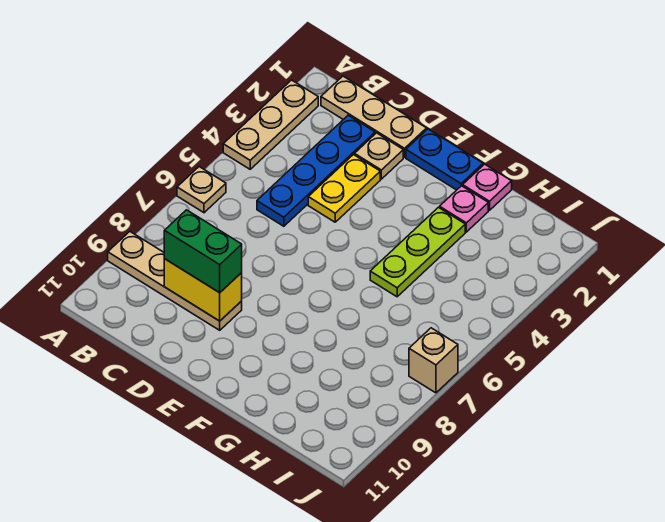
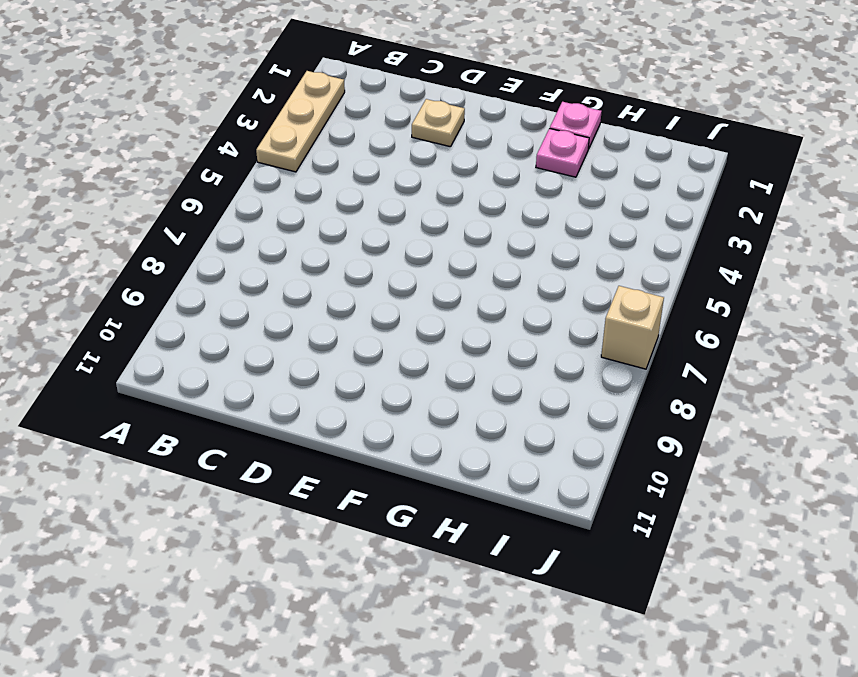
none -> tan 1x1 plate [177,167,226,213]
none -> tan 1x4 plate [108,232,242,330]
none -> tan 1x3 plate [321,76,427,157]

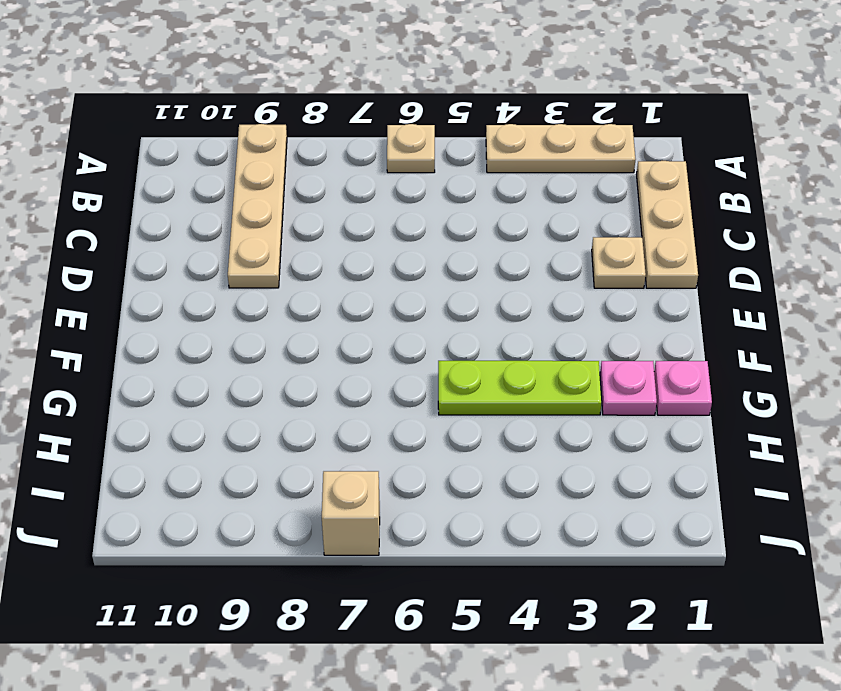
none -> blue 1x4 plate [257,115,375,226]
none -> yellow 1x2 plate [308,155,380,222]
none -> blue 1x2 plate [406,129,483,190]

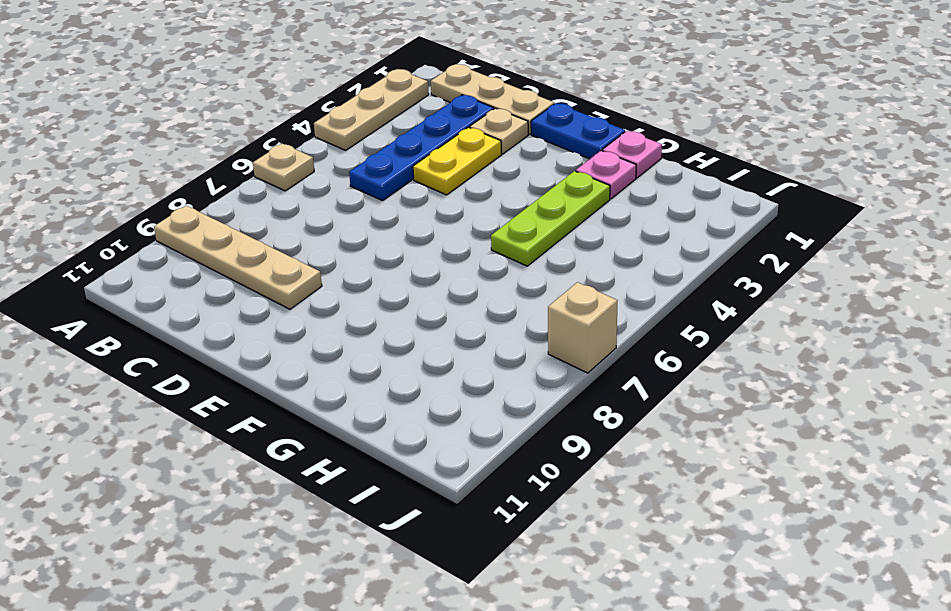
none -> yellow 1x2 brick [164,259,242,321]
none -> green 1x2 brick [164,210,242,293]

